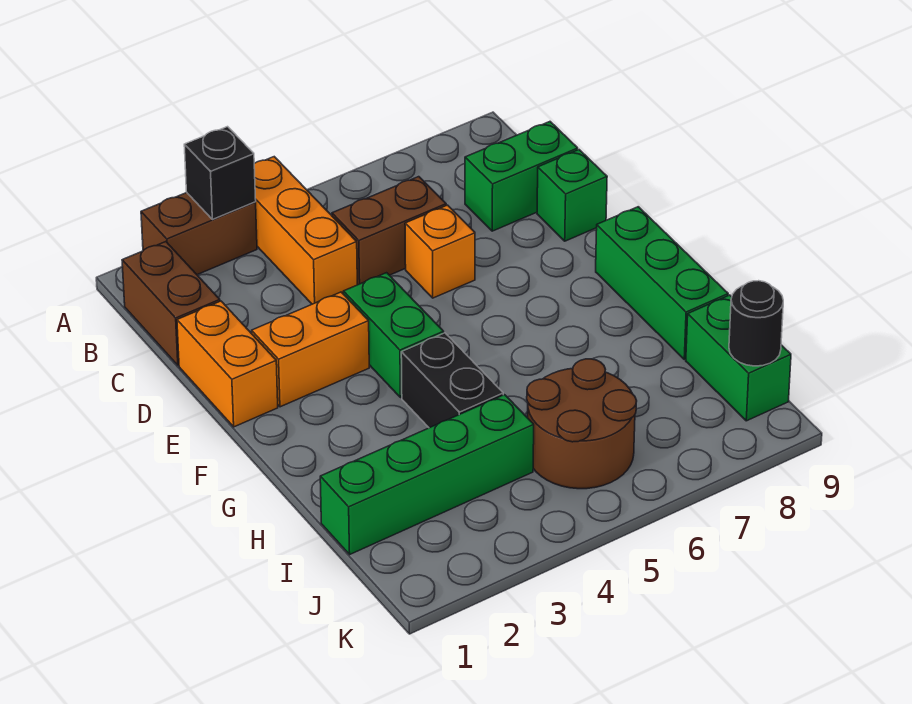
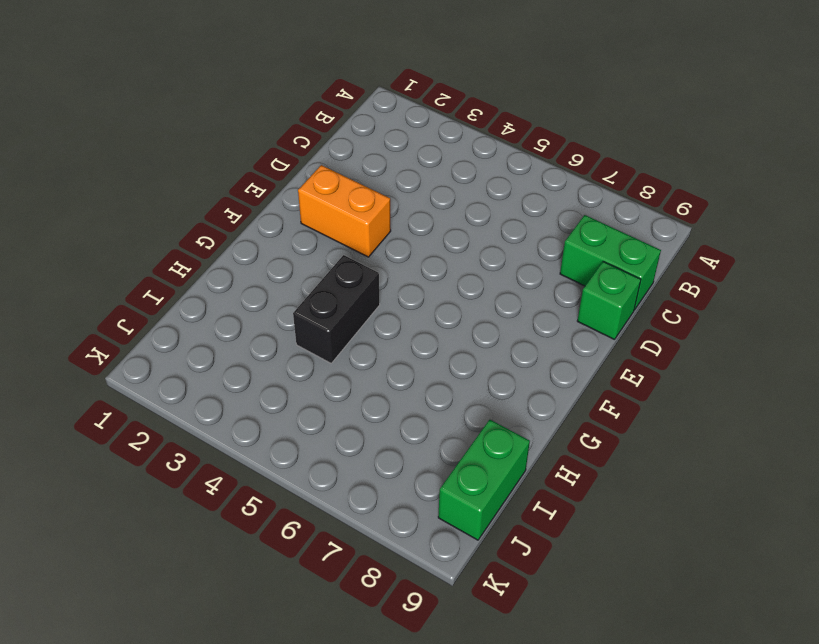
none -> brown 1x2 brick [141,193,257,275]
none -> orange 1x3 brick [254,157,357,304]
none -> brown 1x2 brick [122,242,220,365]

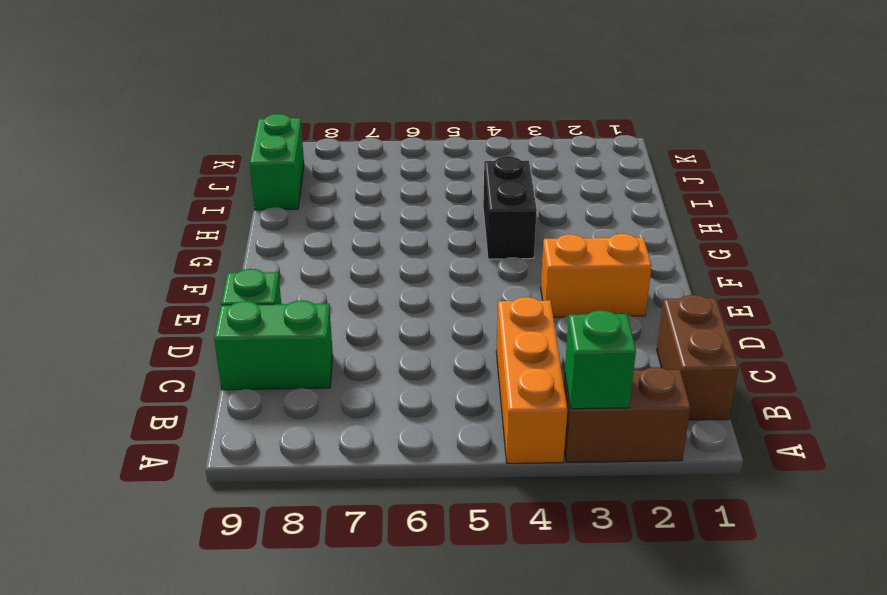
green 1x1 brick [565,310,636,409] -> black 1x1 brick [184,127,256,220]
none -> brown 1x2 brick [332,177,446,285]
none -> orange 1x2 brick [177,301,278,427]
none -> orange 1x1 brick [405,205,475,298]

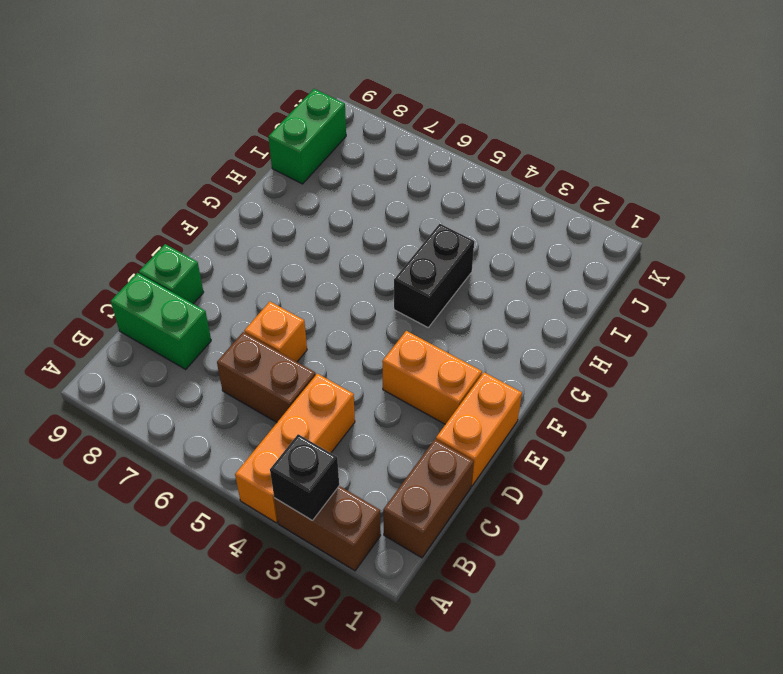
none -> green 1x2 brick [343,273,444,398]
none -> green 1x3 brick [596,207,728,359]
none -> green 1x4 brick [320,395,534,554]

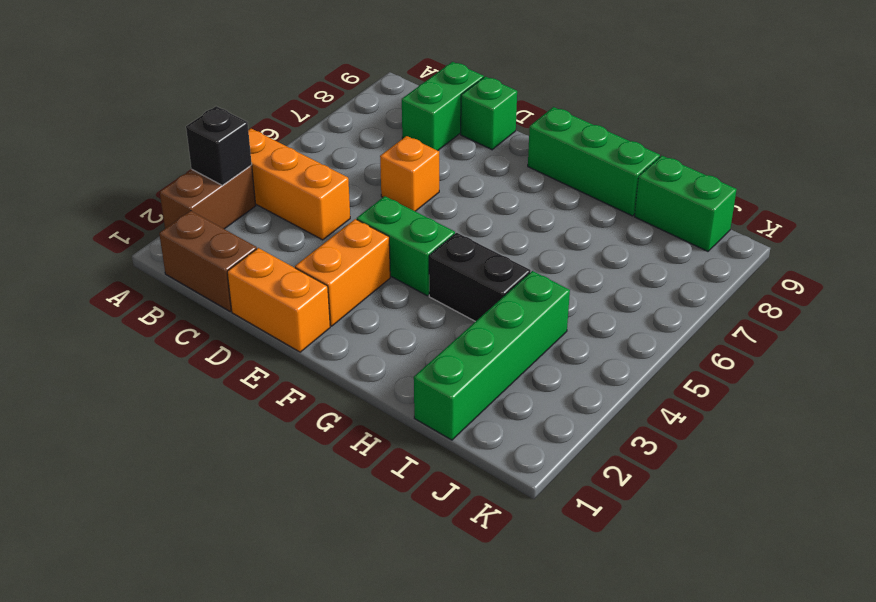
none -> brown 1x2 brick [332,177,446,285]
none -> brown 2x2 round brick [527,359,637,489]
none -> black 1x1 round brick [729,281,783,366]

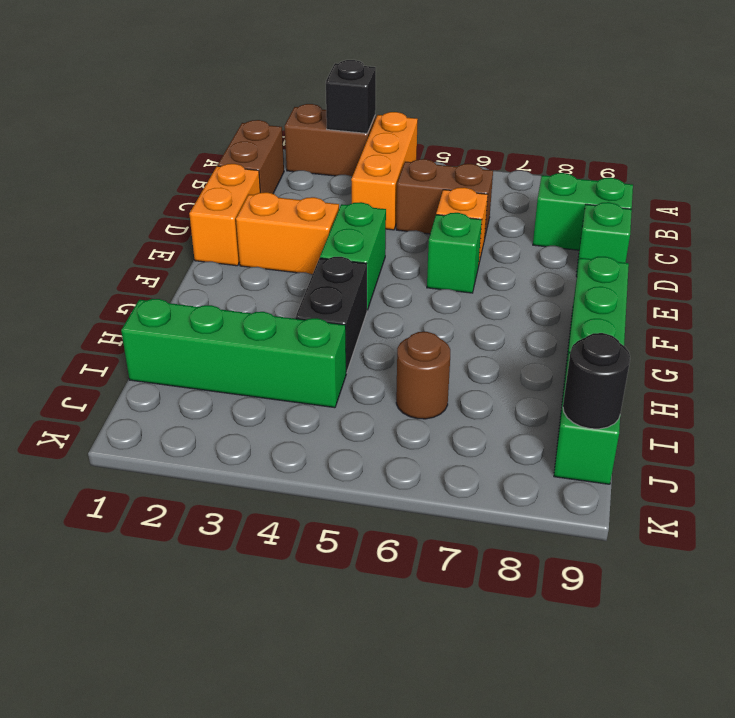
green 1x1 brick [427,213,482,293] -> none
brown 1x1 round brick [396,332,450,419] -> brown 2x2 round brick [527,359,637,489]

